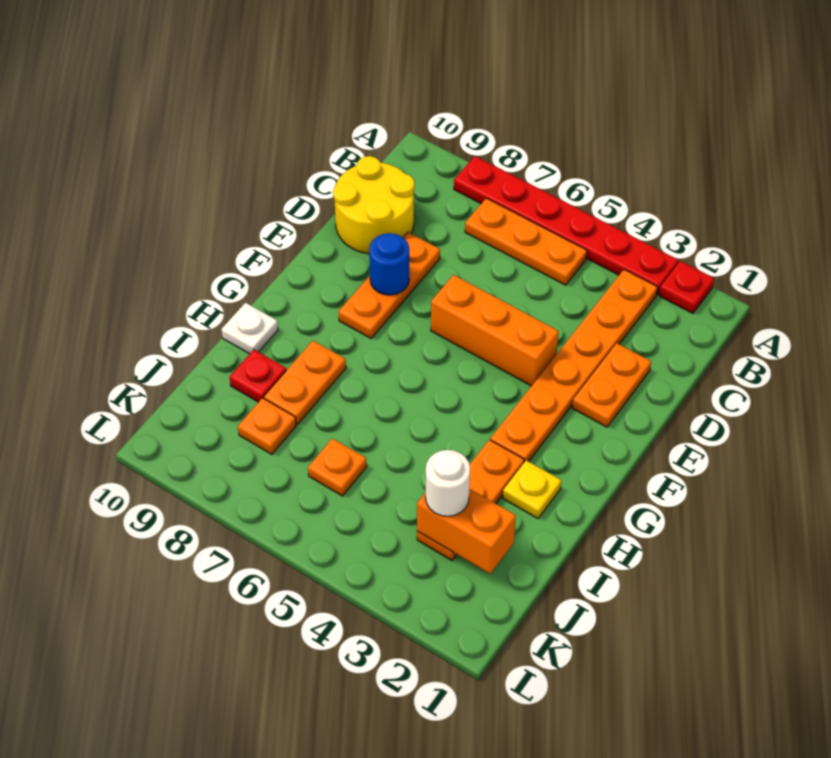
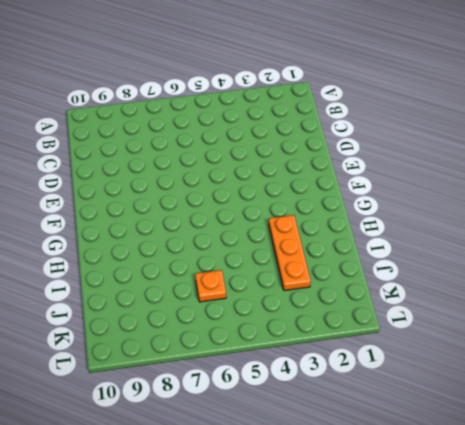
none -> red 1x1 plate [659,261,714,313]
none -> red 1x6 plate [454,156,678,295]
none -> orange 1x6 plate [490,270,658,462]

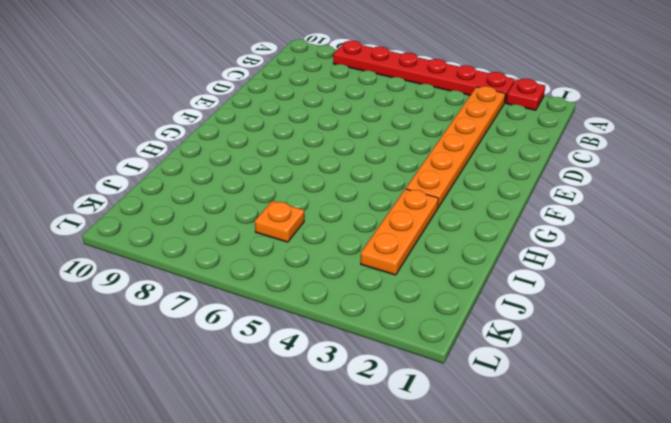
none -> orange 1x3 plate [465,198,587,285]
none -> yellow 2x2 round brick [333,156,415,254]
none -> orange 1x2 plate [572,343,651,427]

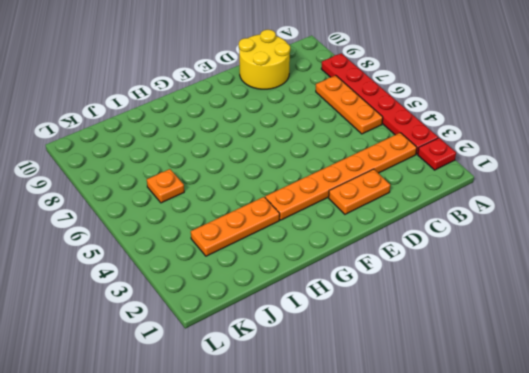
none -> orange 1x3 plate [339,232,440,338]
none -> orange 1x3 brick [431,275,559,386]
none -> yellow 1x1 plate [503,460,561,518]

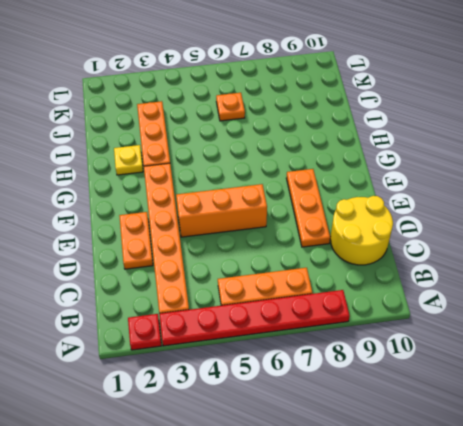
none -> orange 1x2 plate [264,341,346,424]
none -> white 1x1 plate [222,303,278,354]
none -> red 1x1 plate [230,350,286,402]

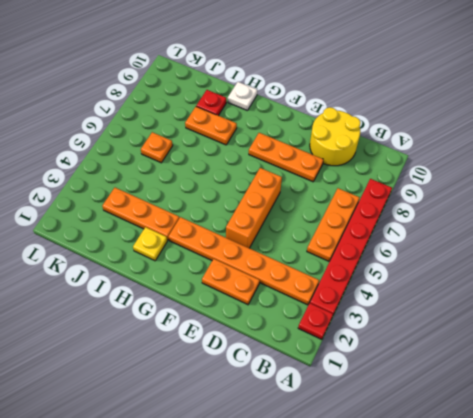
none -> orange 1x1 plate [238,398,296,454]
none -> blue 1x1 round brick [369,233,409,295]
none -> orange 1x2 brick [417,489,516,573]

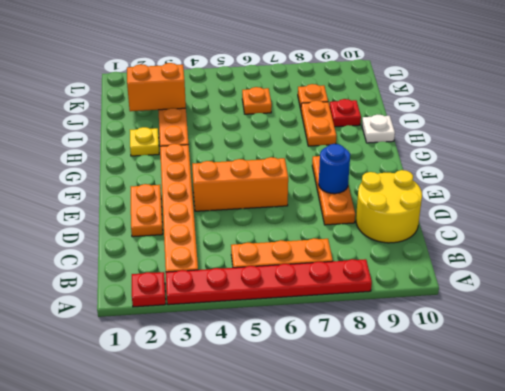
none -> white 1x1 round brick [425,450,470,516]

